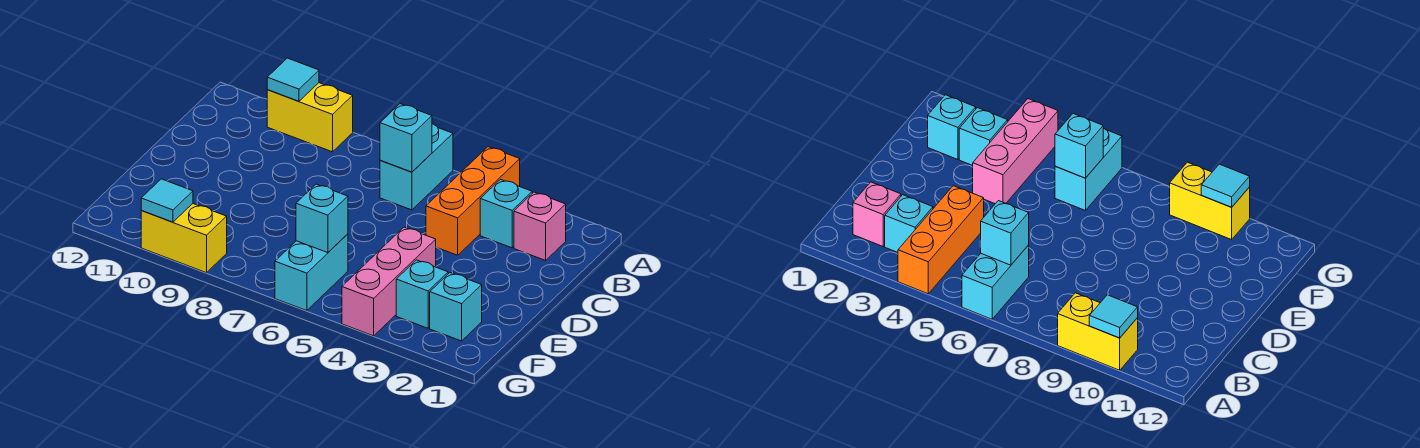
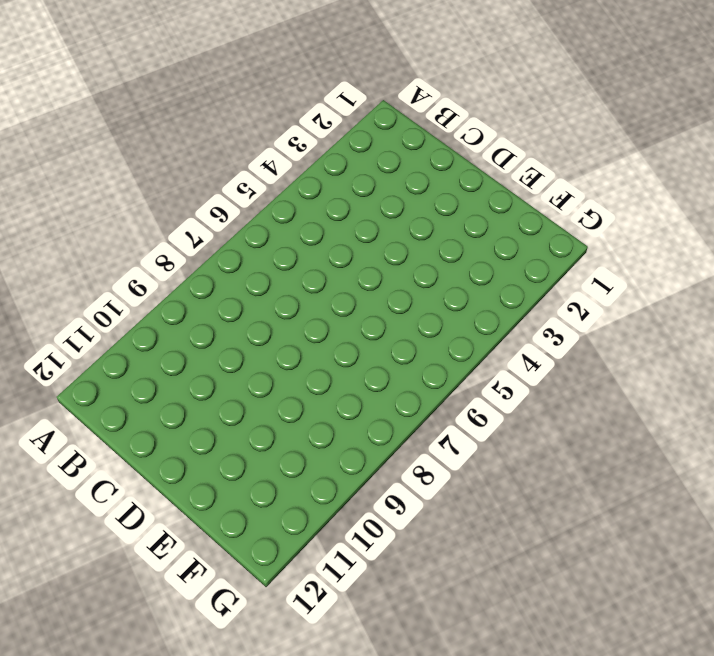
none -> orange 1x3 brick [426,147,520,255]
none -> cyan 1x2 brick [380,124,453,210]
none -> yellow 1x2 brick [267,83,353,152]

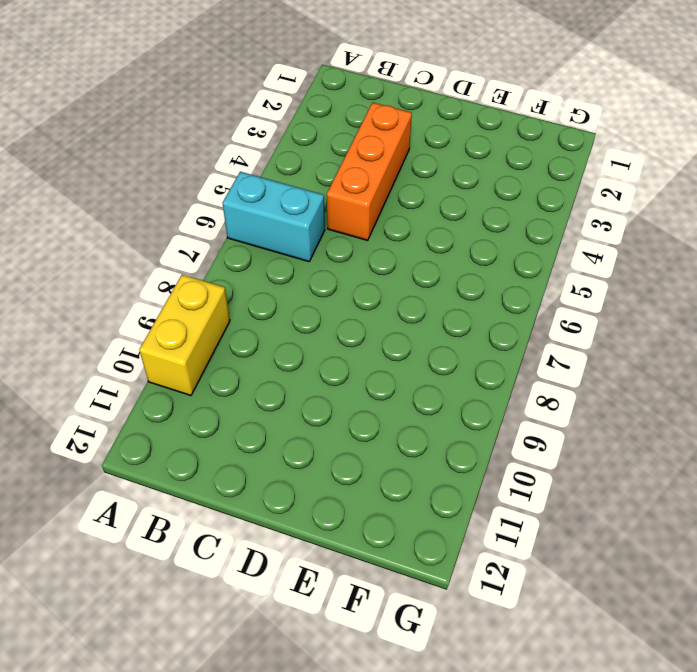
orange 1x3 brick [327,102,412,240] -> orange 1x3 brick turned to [426,147,520,255]
none -> pink 1x1 brick [514,192,566,260]
none -> cyan 1x1 brick [480,179,532,248]
none -> pink 1x3 brick [342,227,436,336]

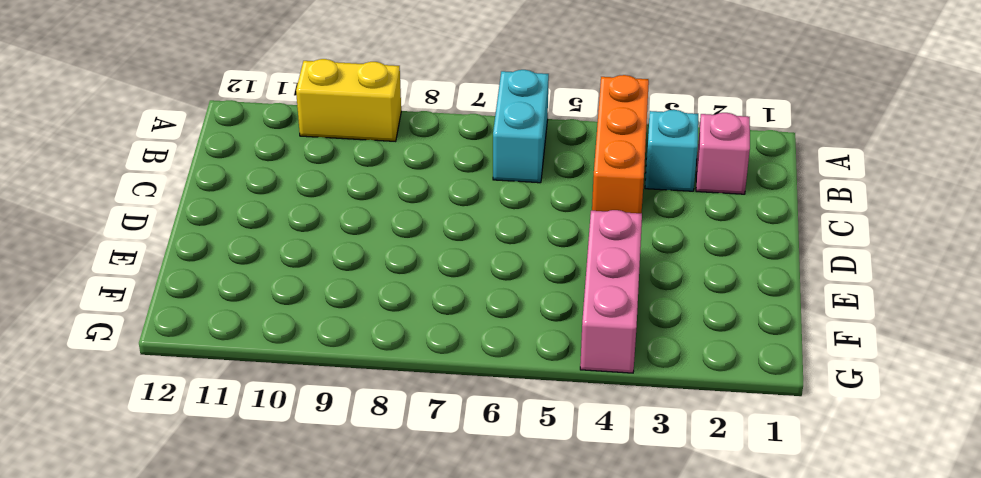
none -> cyan 1x1 brick [430,273,482,341]
none -> cyan 1x1 brick [396,260,448,328]
none -> cyan 1x2 brick [275,234,348,311]

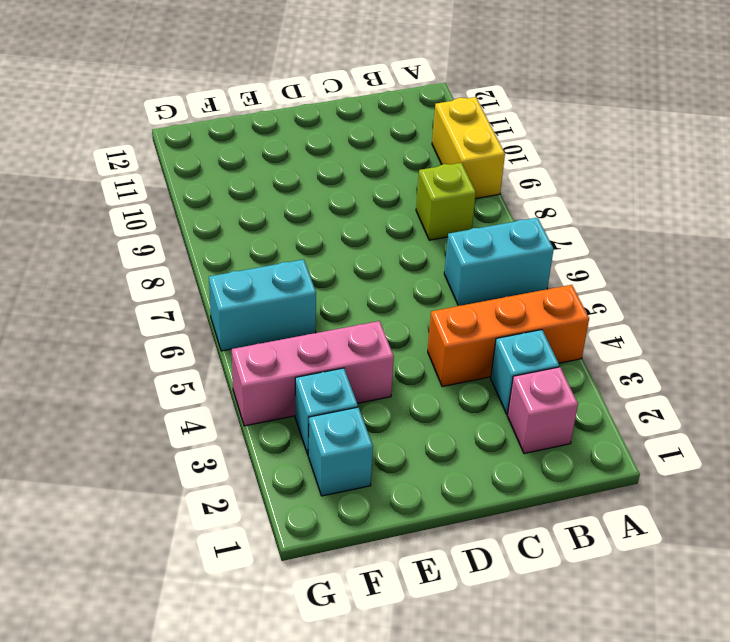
lime 1x1 brick [416,163,476,240] -> none
none -> yellow 1x2 brick [141,204,227,273]
none -> cyan 1x1 tile [267,58,319,101]
none -> cyan 1x1 brick [380,104,432,172]

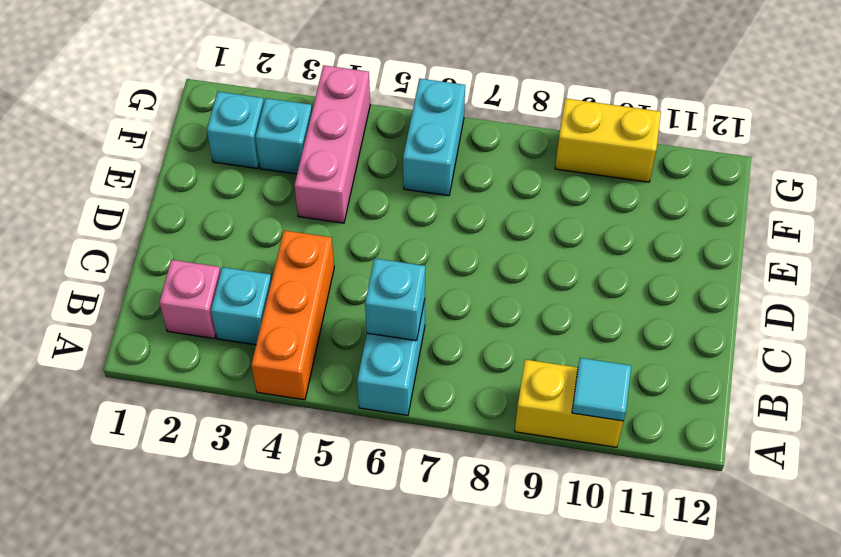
none -> cyan 1x1 brick [296,184,348,253]
none -> cyan 1x1 tile [141,179,193,222]

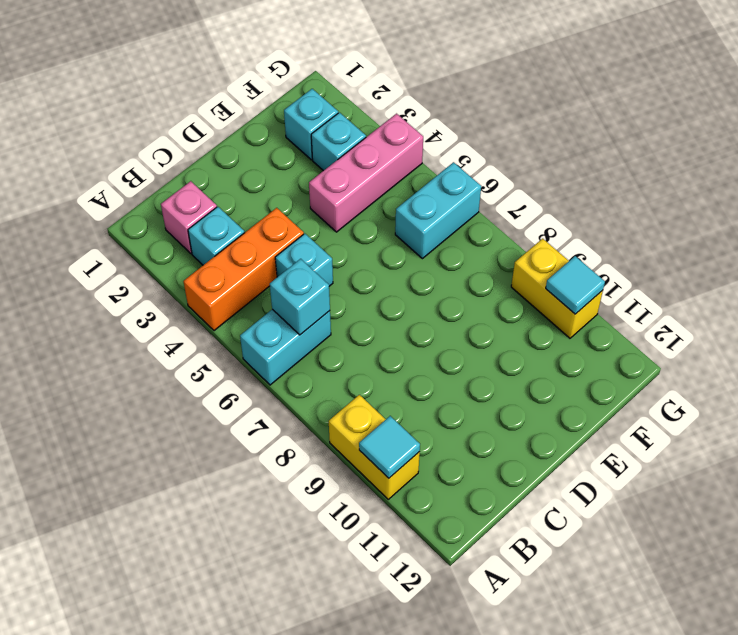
cyan 1x1 brick [275,234,333,286] -> cyan 1x1 brick moved to [296,184,348,253]

